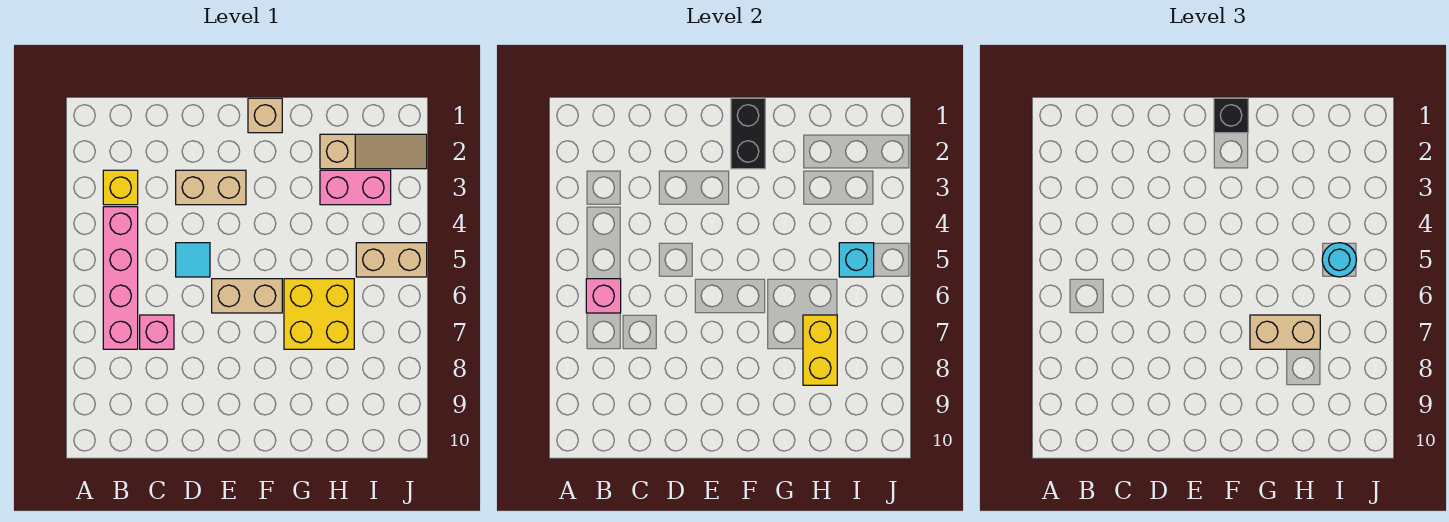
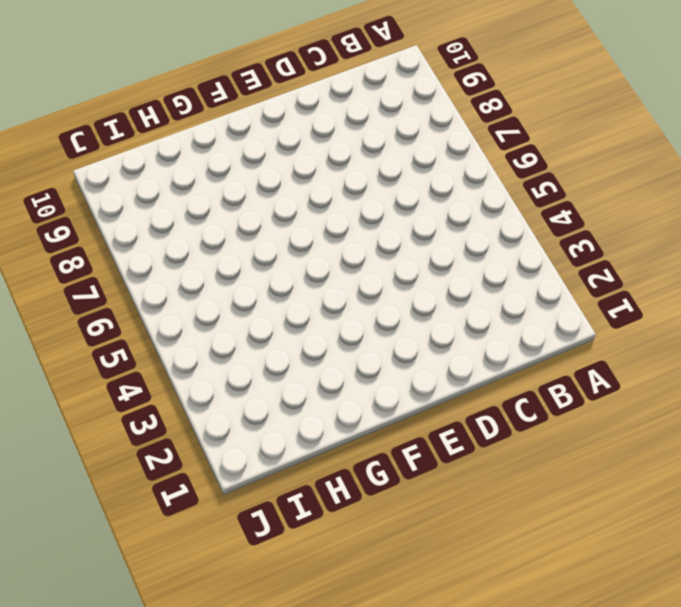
none -> yellow 1x1 brick [103,170,138,205]
none -> pink 1x4 brick [103,207,138,349]
none -> pink 1x1 brick [140,315,174,349]

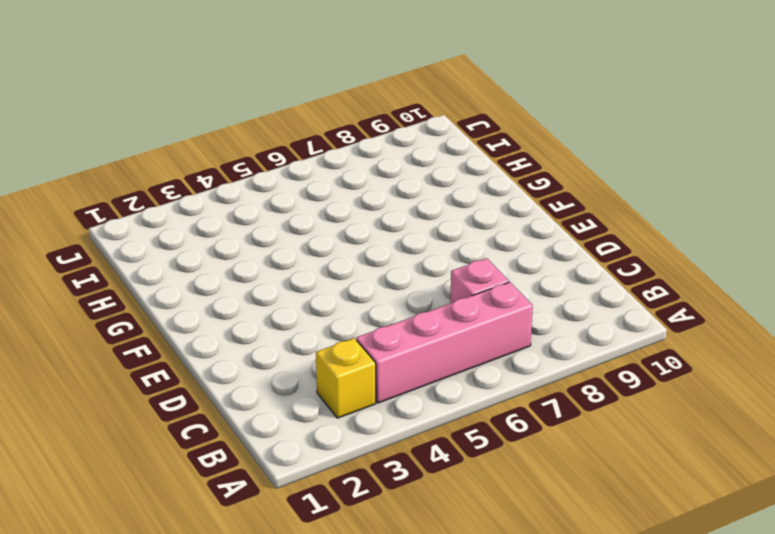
none -> tan 1x2 brick [176,170,246,205]
none -> cyan 1x1 tile [176,243,210,277]
none -> tan 1x2 brick [212,279,282,313]

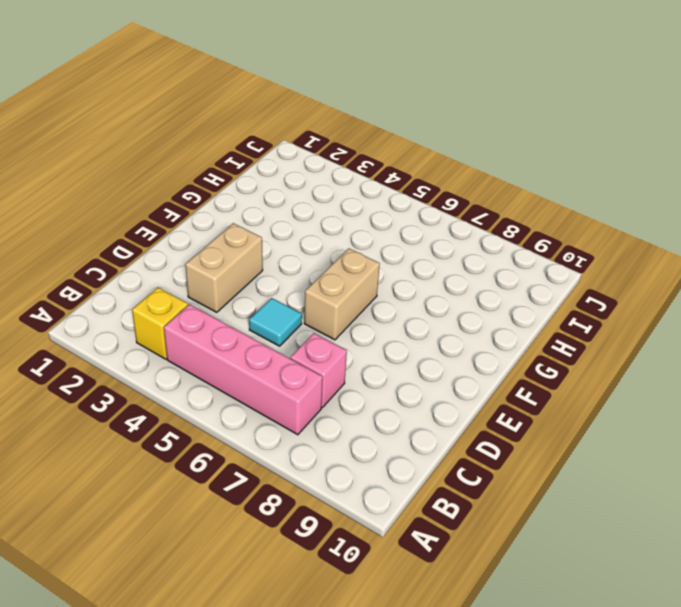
none -> tan 1x1 brick [248,98,282,133]
none -> yellow 2x2 brick [284,279,354,349]
none -> tan 1x3 slope [320,134,427,169]

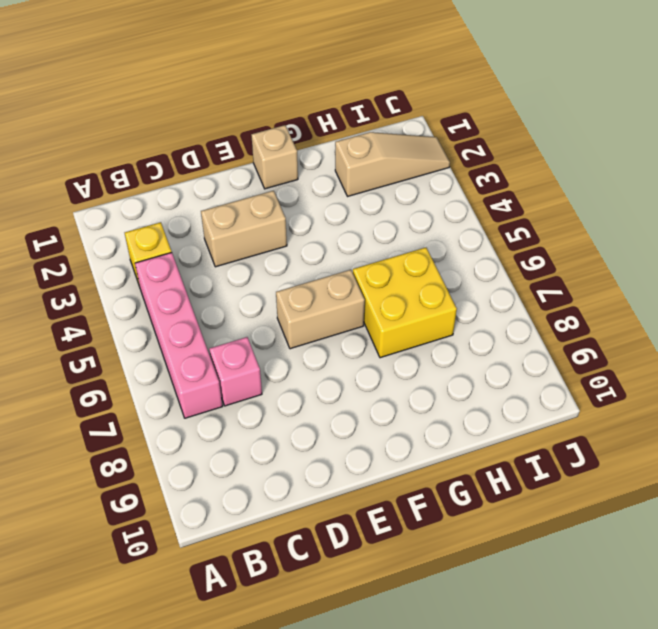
none -> cyan 1x1 tile [176,243,210,277]
none -> pink 1x2 brick [320,170,391,205]
none -> tan 1x2 brick [356,243,427,277]

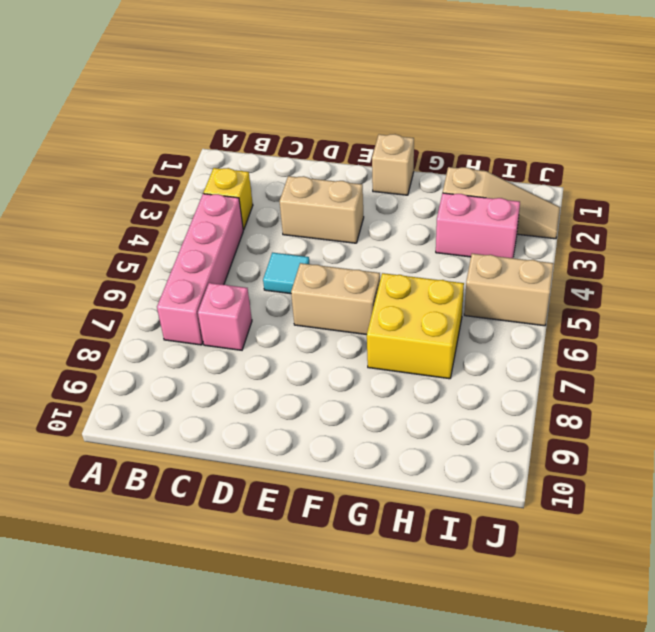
none -> pink 1x1 brick [586,279,621,313]
none -> black 1x2 brick [731,98,765,169]
none -> yellow 1x2 brick [803,315,837,385]

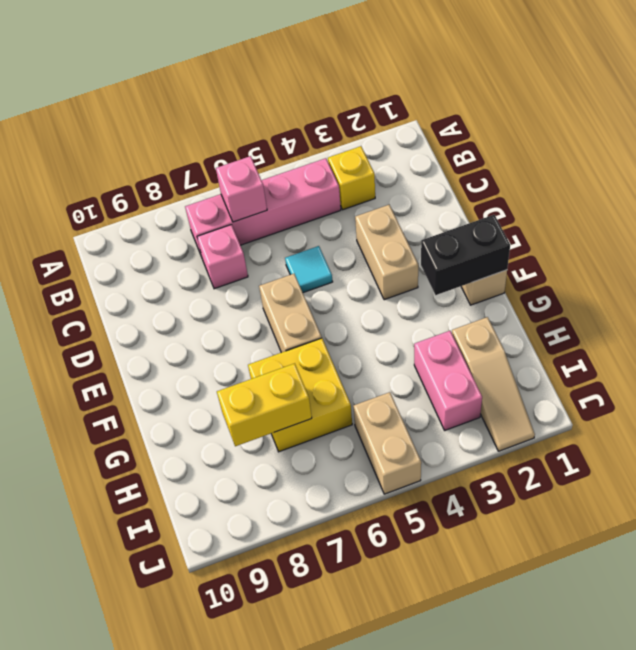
none -> cyan 1x1 brick [839,243,874,277]
none -> black 1x1 brick [1214,98,1248,133]
none -> tan 1x2 brick [1250,315,1320,349]

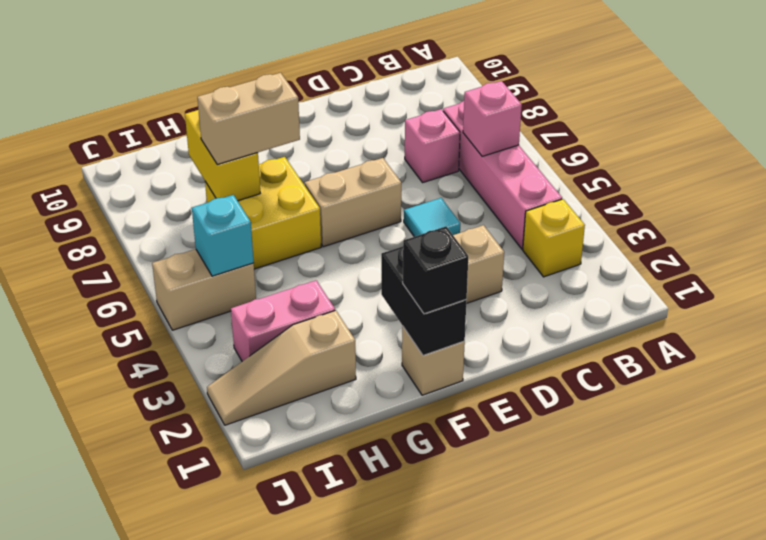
none -> cyan 1x1 round brick [1322,243,1356,277]

